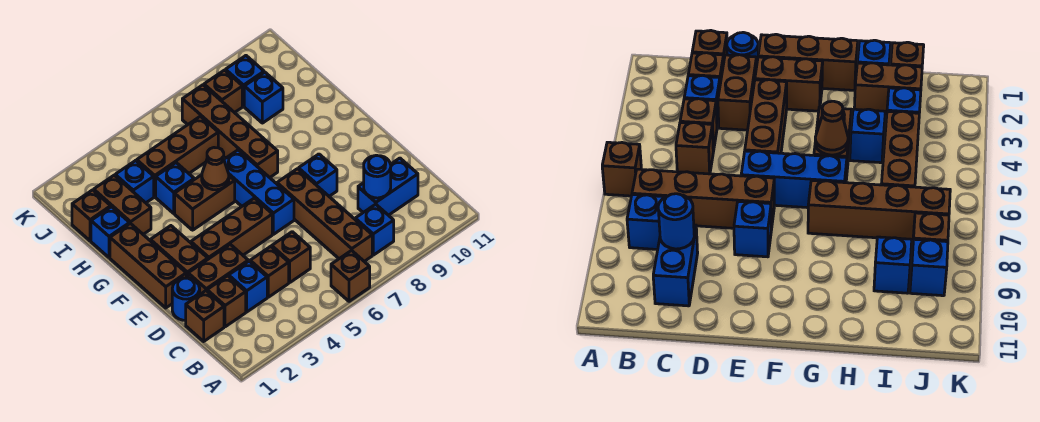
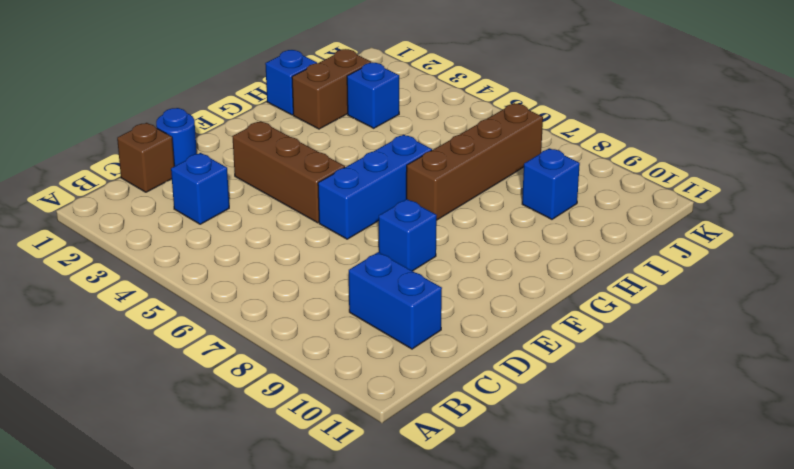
none -> brown 1x1 brick [331,250,370,301]
none -> brown 1x4 brick [277,169,372,261]
none -> blue 1x1 brick [355,204,394,255]

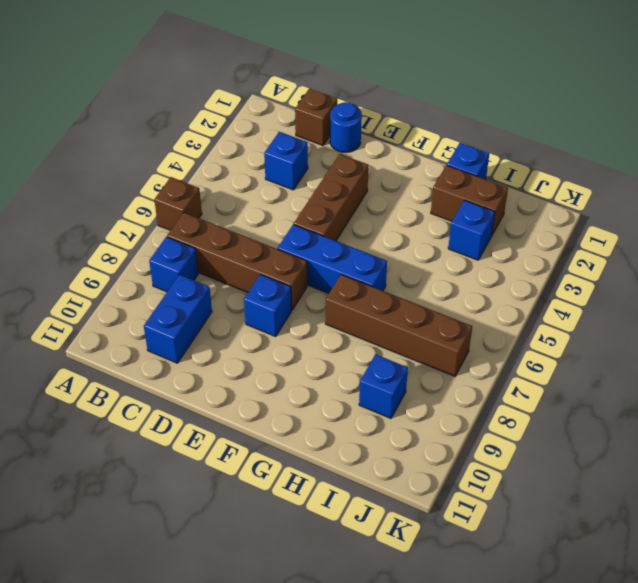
none -> brown 1x1 brick [207,276,246,327]
none -> brown 1x1 brick [250,246,289,297]
none -> brown 1x1 brick [272,232,310,282]

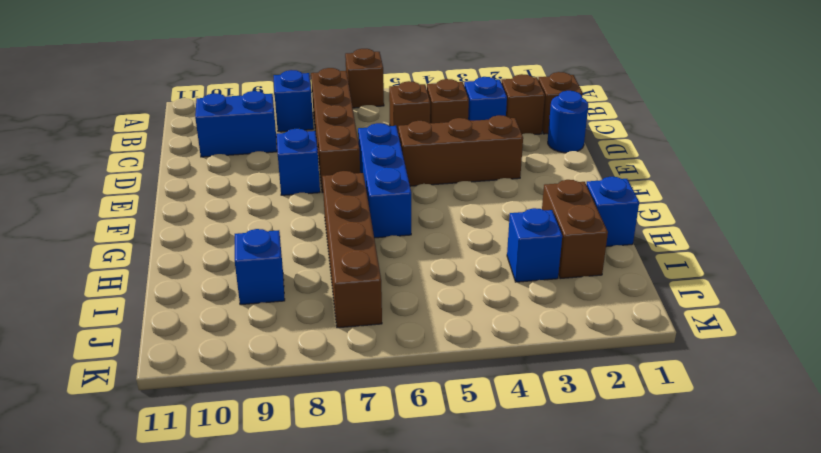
none -> brown 1x2 brick [188,244,248,294]
none -> brown 1x3 brick [110,223,186,308]
none -> brown 1x2 brick [150,226,208,278]

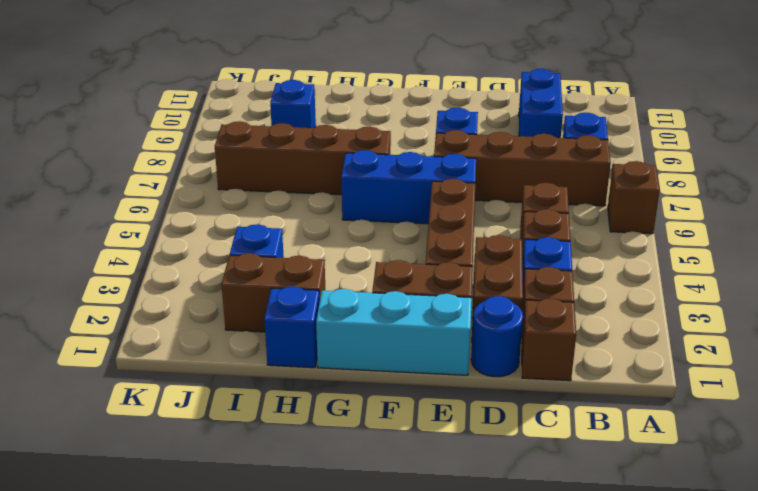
cyan 1x3 brick [316,289,472,375] -> brown 1x3 brick [110,223,186,308]
none -> brown 1x2 brick [175,175,235,230]
none -> blue 1x1 brick [156,163,194,213]
none -> brown 1x1 brick [72,190,111,241]

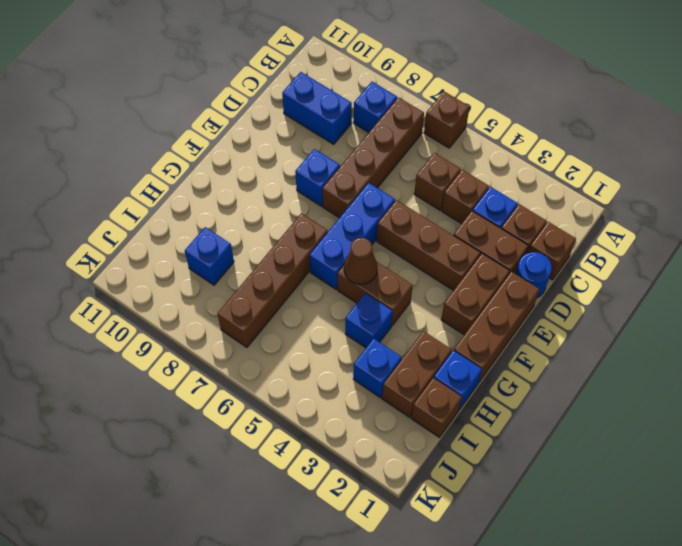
none -> brown 1x3 brick [137,116,218,197]
none -> brown 1x1 brick [204,70,242,113]
none -> blue 1x1 brick [226,56,264,106]

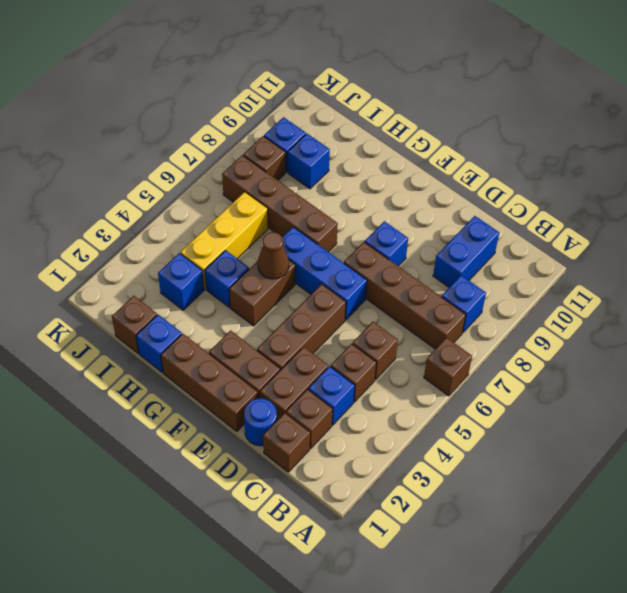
yellow 1x3 brick [180,192,268,289] -> brown 1x3 brick [137,116,218,197]
none -> brown 1x2 brick [94,175,151,234]
none -> blue 1x1 round brick [364,155,391,198]

